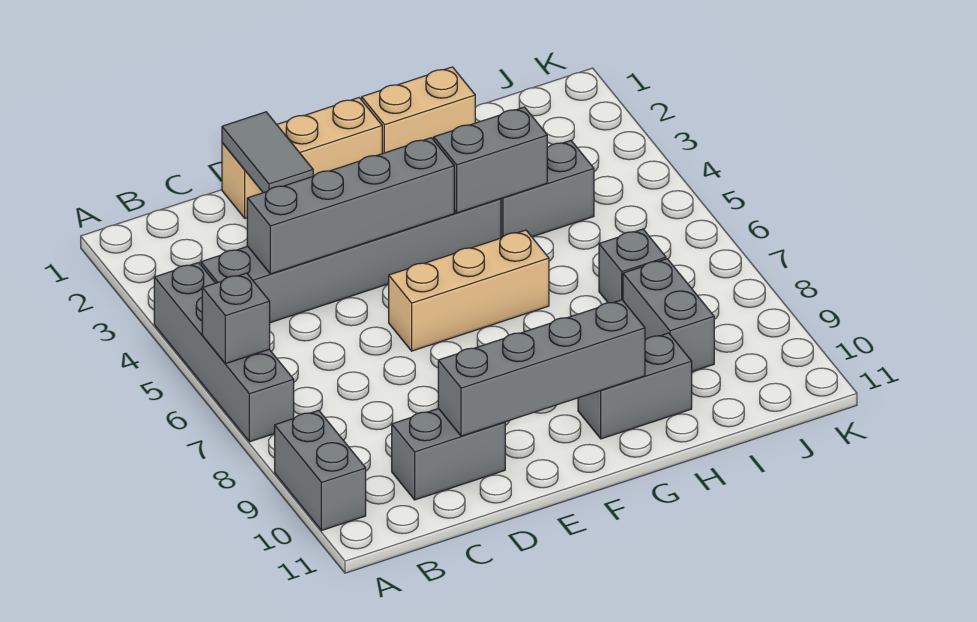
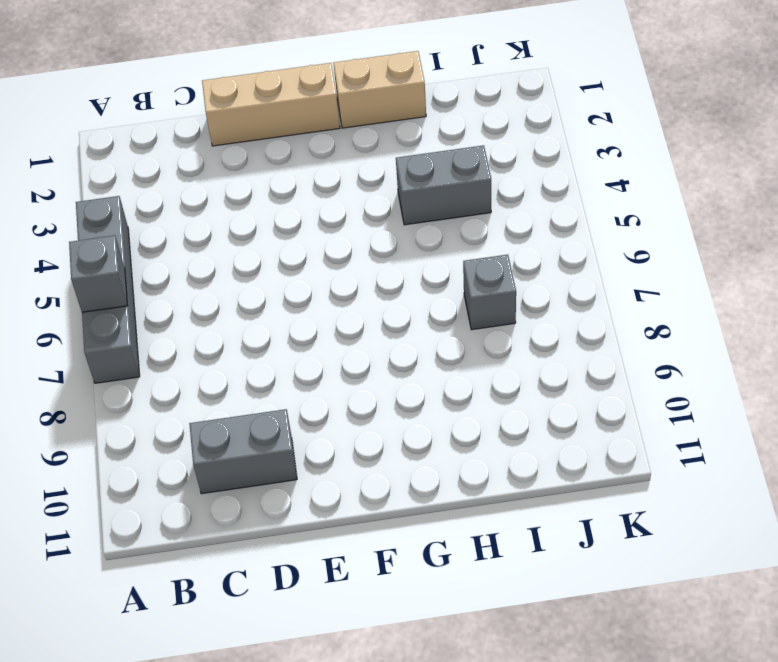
none -> grey 1x2 brick [275,410,366,531]
none -> grey 1x6 brick [201,199,501,323]
none -> tan 1x3 brick [389,230,549,351]

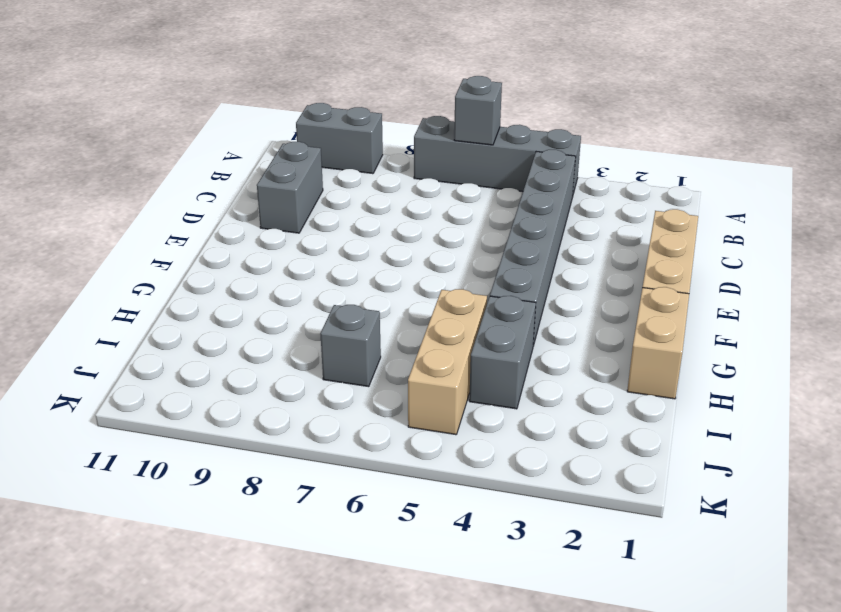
tan 1x3 brick [408,289,487,435] -> tan 1x3 brick moved to [389,230,549,351]
none -> grey 1x2 brick [578,333,692,439]
none -> grey 1x2 brick [623,259,714,371]
none -> grey 1x4 brick [247,138,454,274]

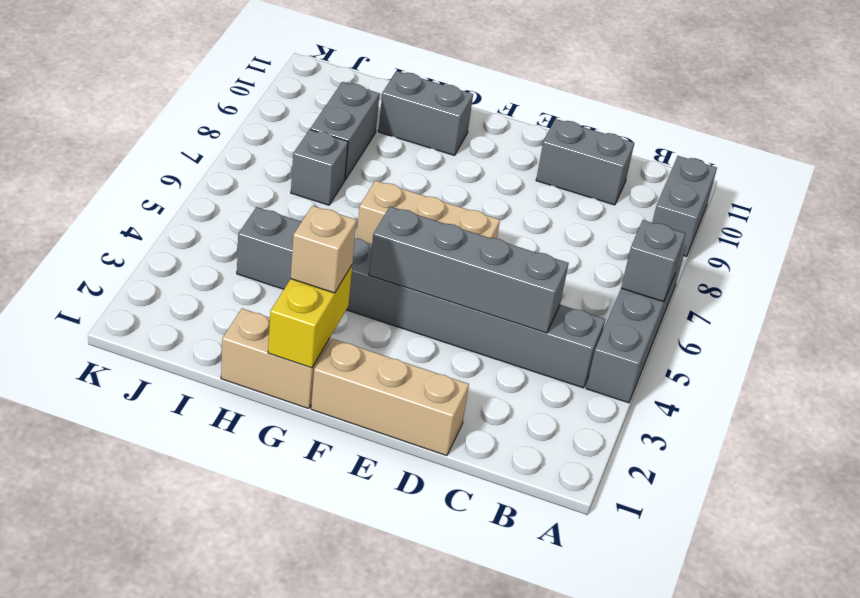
yellow 1x2 brick [268,266,352,368] -> none
tan 1x1 brick [291,206,357,293] -> none
none -> grey 1x2 tile [222,112,313,193]
none -> grey 1x4 brick [438,300,645,436]
none -> grey 1x2 brick [434,107,547,213]

